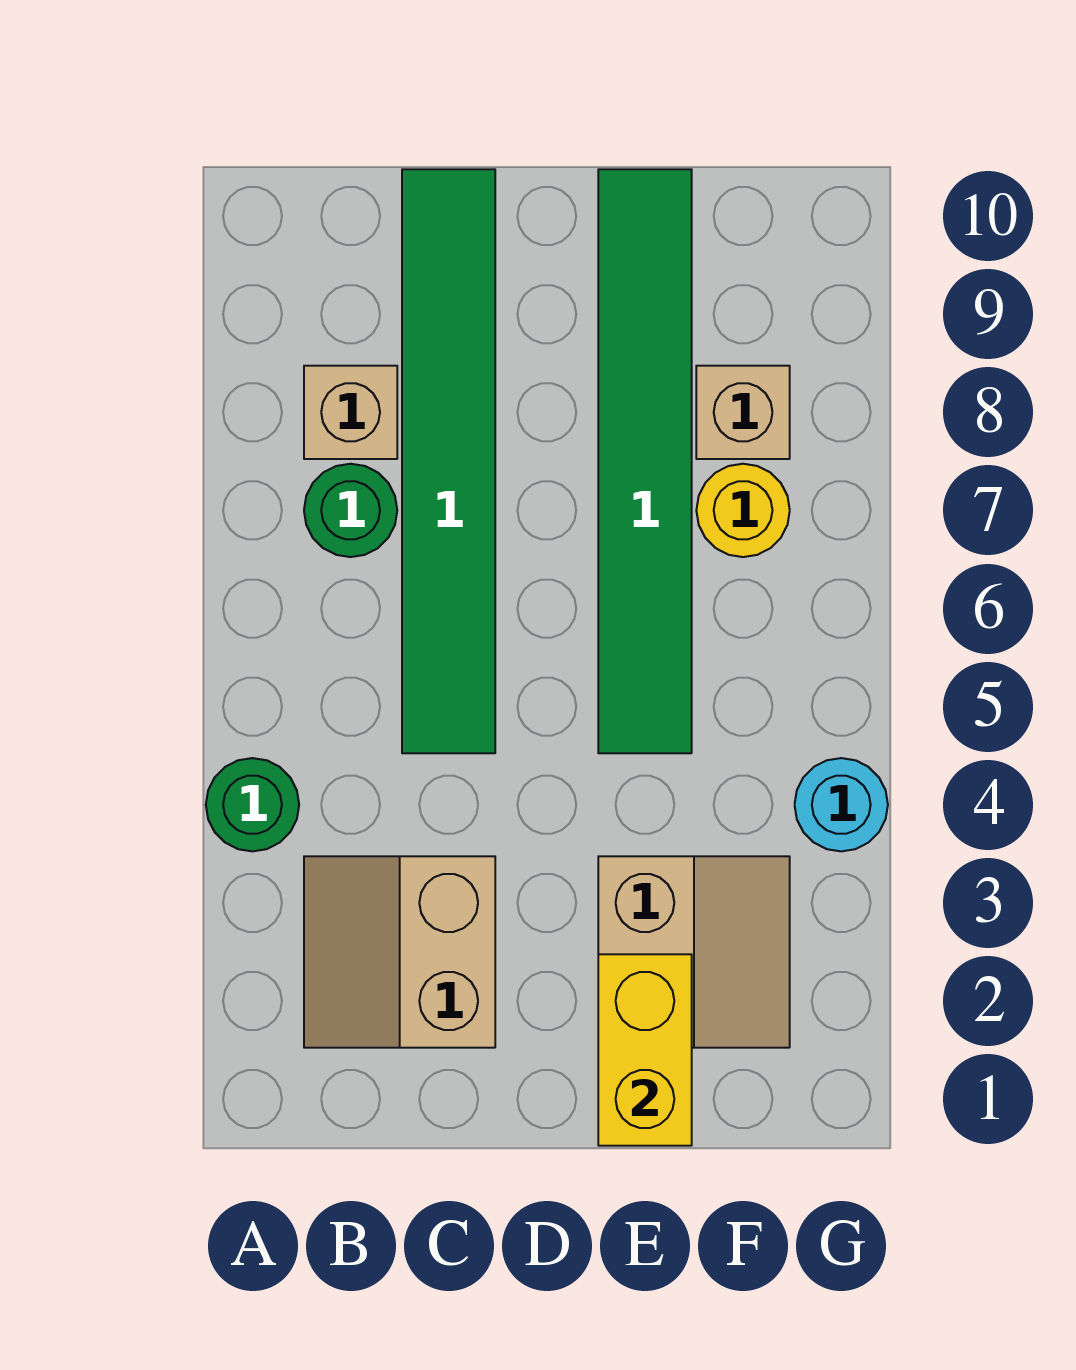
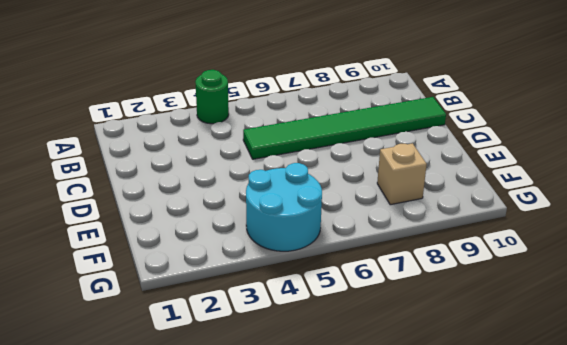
cyan 2x2 round brick [246,163,322,251] -> cyan 1x1 round brick [795,758,888,851]
none -> tan 2x2 slope [304,856,495,1048]
none -> green 1x1 round brick [304,464,397,557]

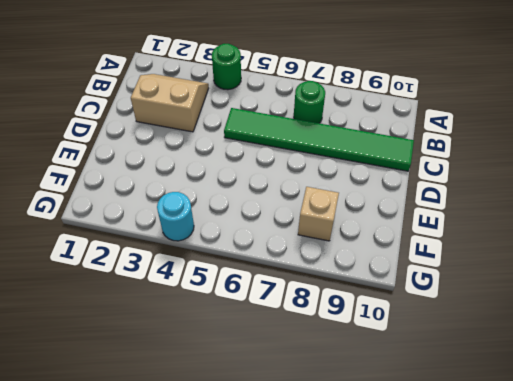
none -> tan 1x1 brick [304,366,397,459]
none -> tan 2x2 slope [598,856,790,1048]

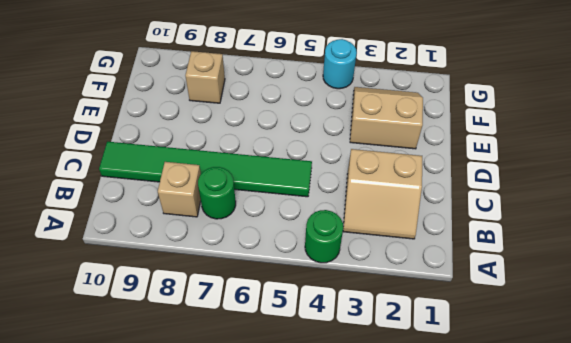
none -> green 1x6 tile [598,169,692,753]
none -> yellow 1x1 round brick [696,464,790,557]

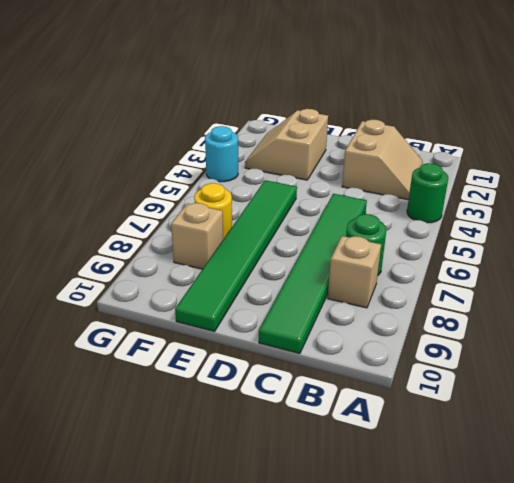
none -> yellow 1x2 brick [598,954,692,1146]

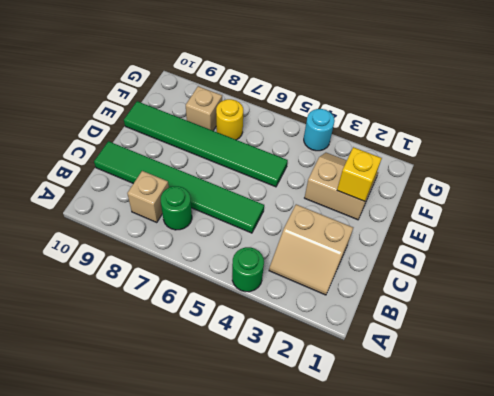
yellow 1x1 brick [337,147,382,201] -> yellow 1x2 brick [598,954,692,1146]

